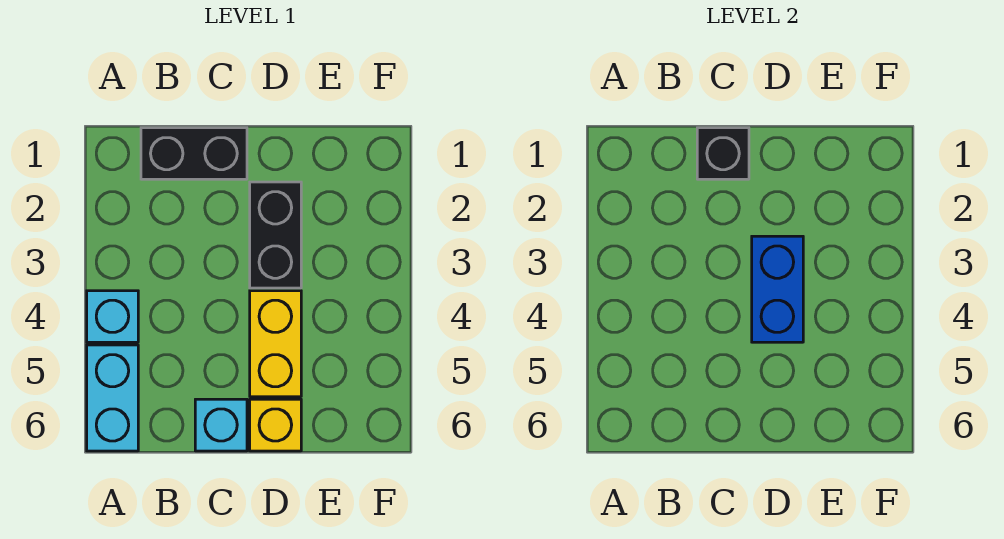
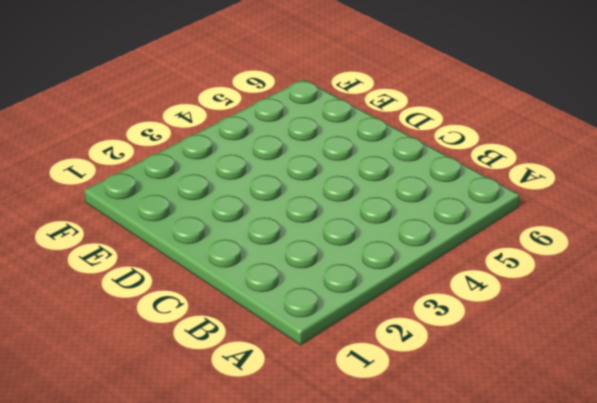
none -> cyan 1x1 brick [87,291,138,342]
none -> cyan 1x2 brick [87,345,138,451]

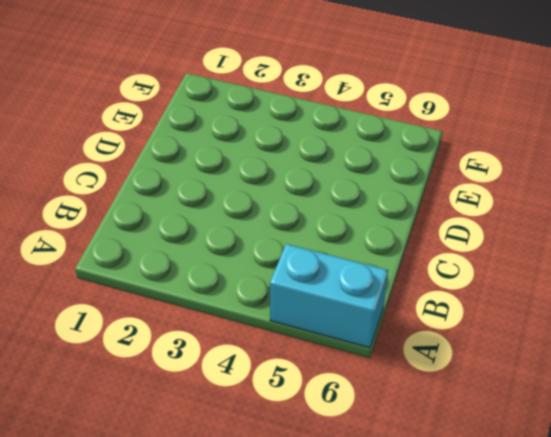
none -> cyan 1x1 brick [87,291,138,342]
none -> black 1x2 brick [141,128,247,179]

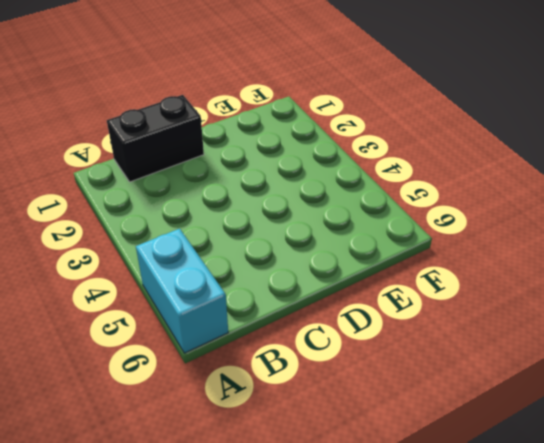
none -> cyan 1x1 brick [87,291,138,342]
none -> cyan 1x1 brick [195,399,247,451]

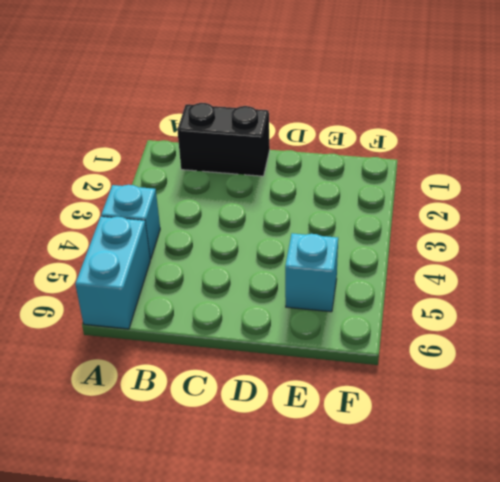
cyan 1x1 brick [285,233,338,312] -> cyan 1x1 brick moved to [195,399,247,451]
none -> black 1x2 brick [250,182,301,288]
none -> yellow 1x2 brick [250,291,301,397]

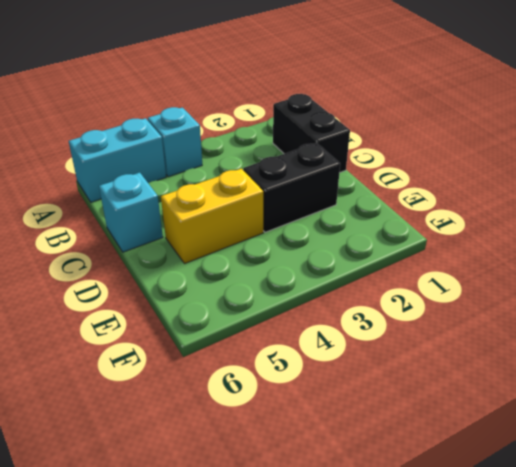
none -> yellow 1x1 brick [250,399,301,451]
none -> black 1x1 brick [697,128,749,179]

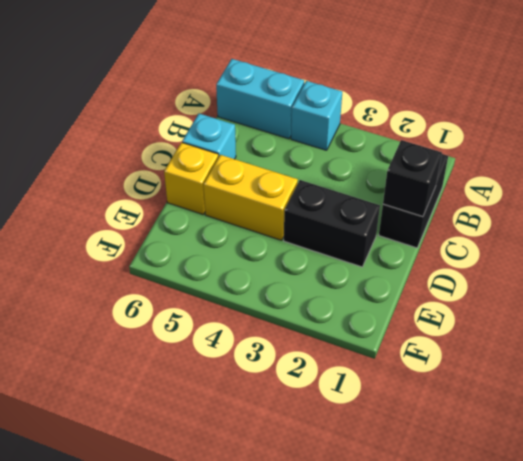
none -> blue 1x2 brick [752,236,803,342]

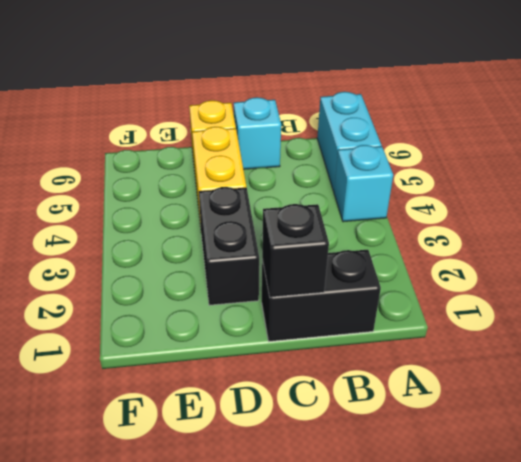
none -> blue 1x2 brick [752,236,803,342]

